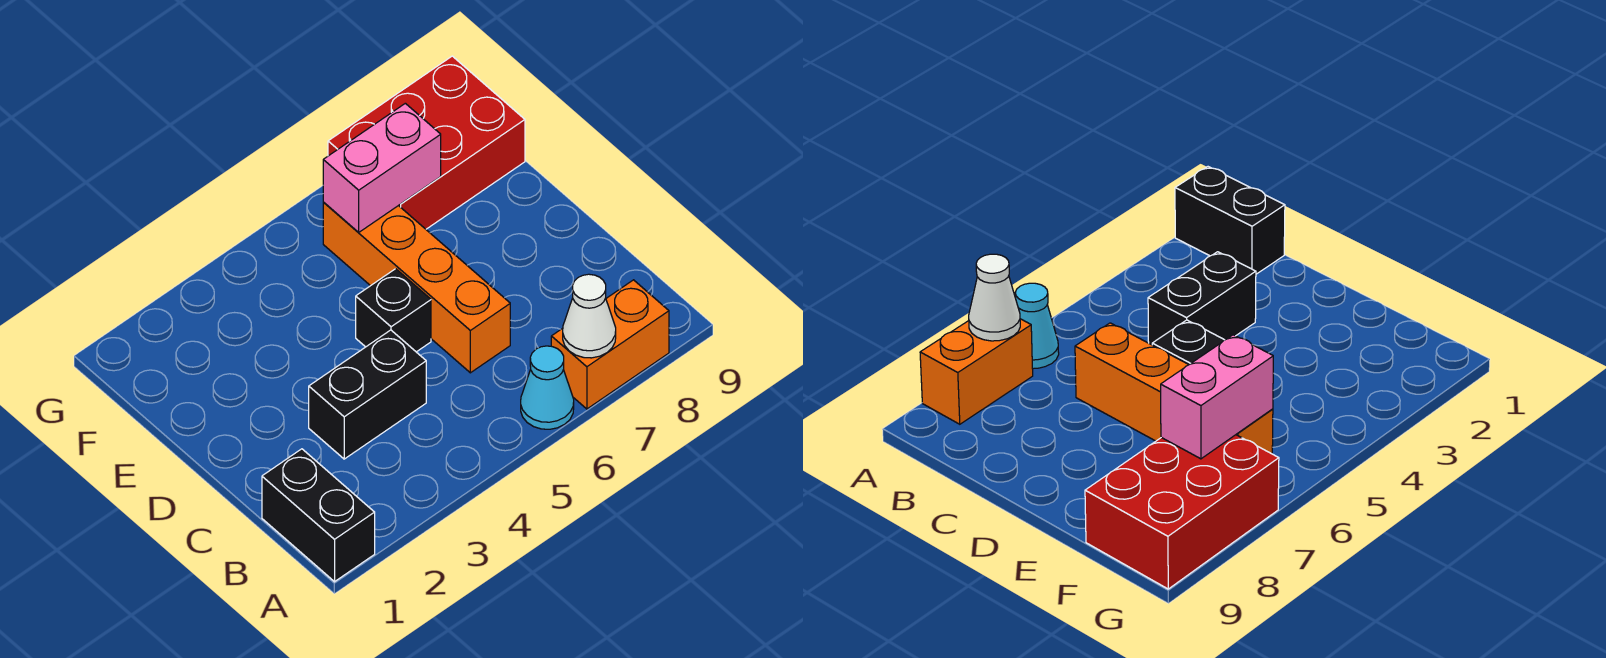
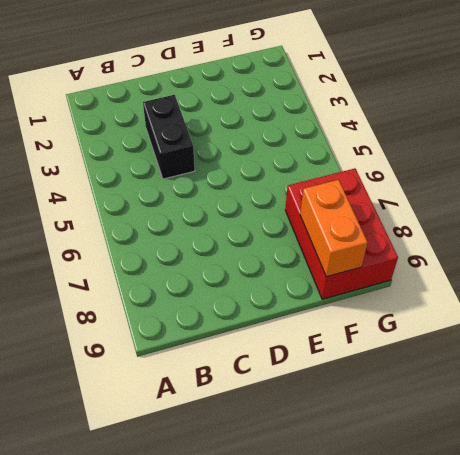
orange 1x2 brick [300,180,368,277] -> orange 1x2 brick moved to [551,280,669,409]
none -> black 1x2 brick [262,449,375,582]
none -> cyan 1x1 cone [521,346,574,429]

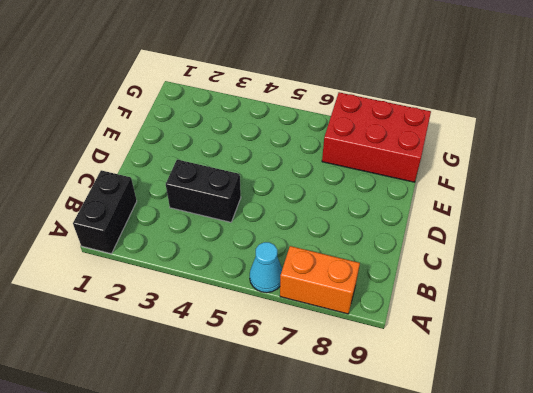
none -> orange 1x4 brick [323,202,510,373]
none -> black 1x1 brick [356,269,431,352]

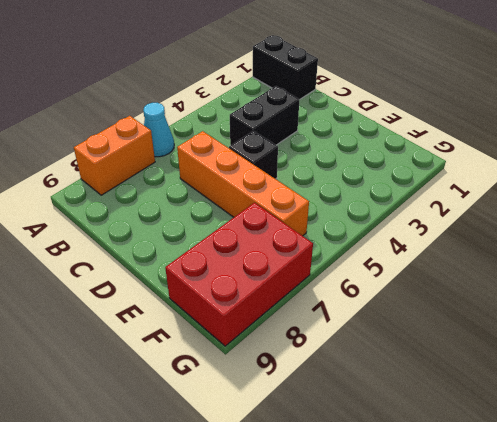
none -> white 1x1 cone [563,274,616,358]
none -> pink 1x2 brick [323,103,441,233]

